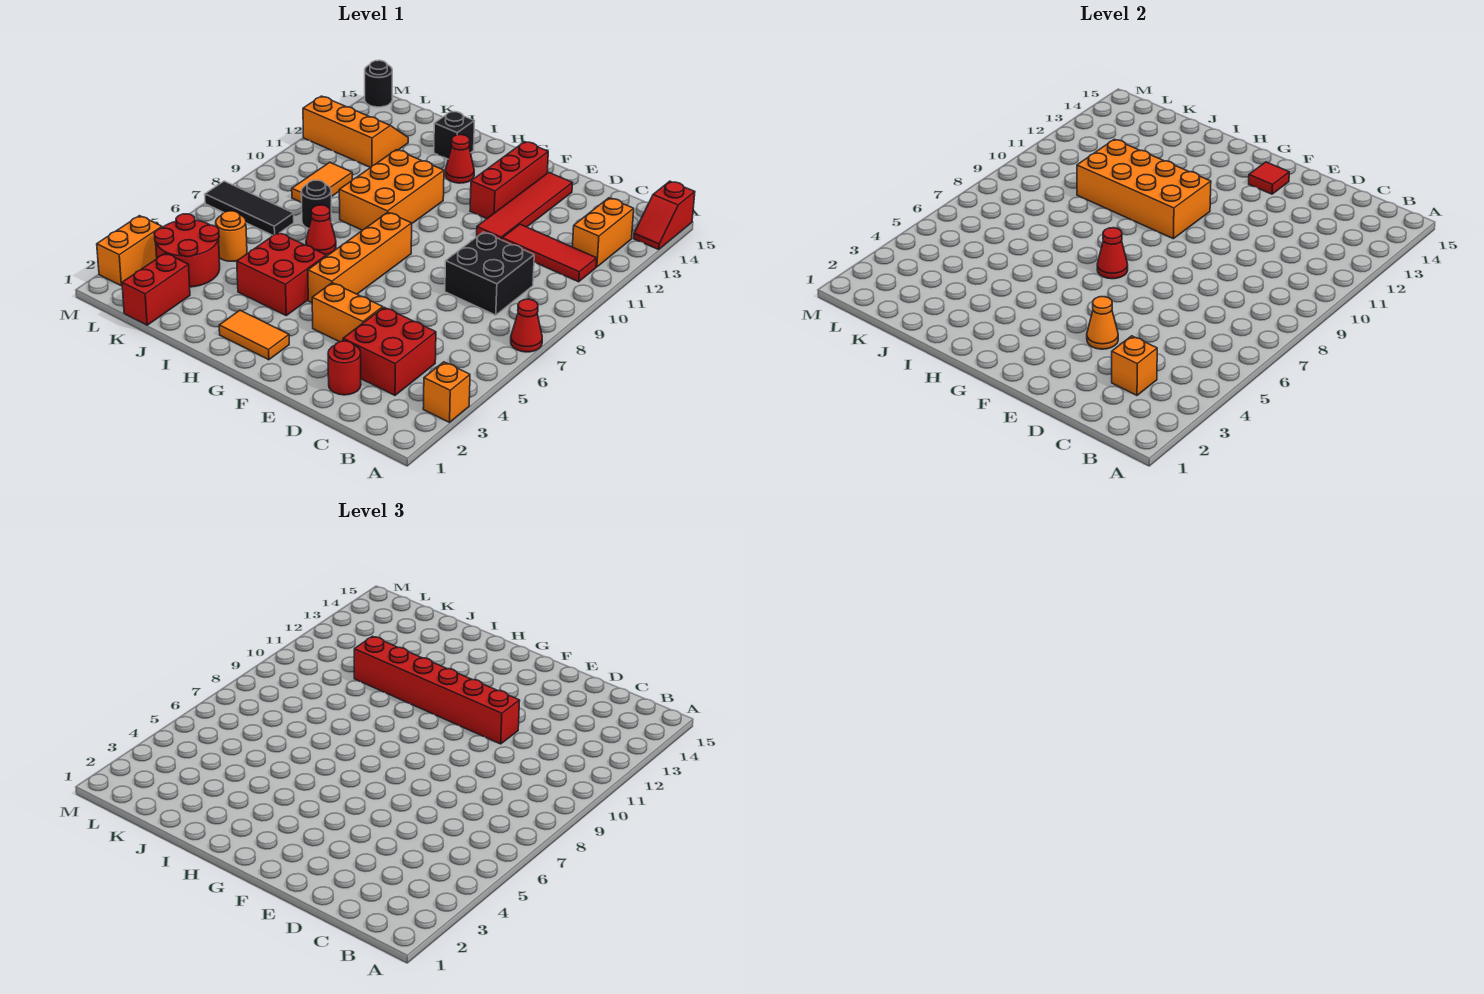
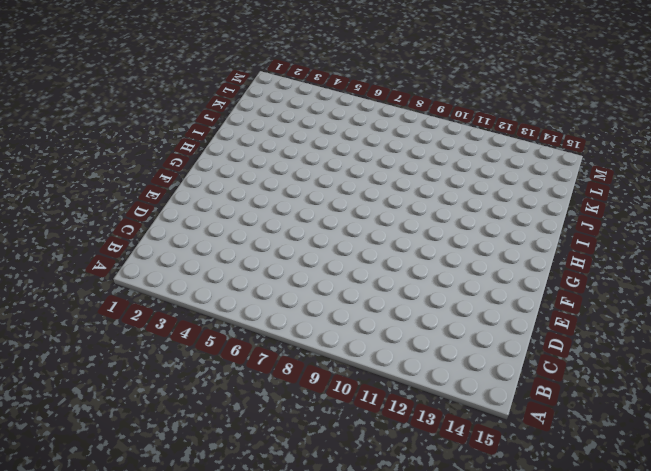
none -> orange 1x1 brick [423,362,470,422]
none -> red 1x1 cone [511,299,542,352]
none -> red 1x2 slope [634,181,695,249]
none -> red 1x3 tile [502,224,597,282]

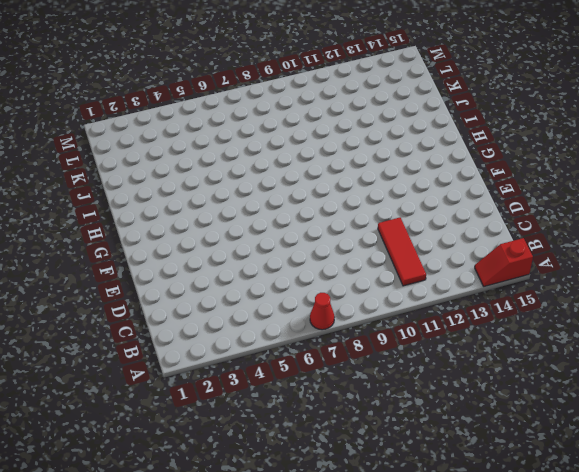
none -> orange 1x1 brick [423,362,470,422]
none -> orange 1x2 brick [572,198,634,267]
none -> red 2x2 brick [343,307,436,395]
none -> black 2x2 brick [445,232,534,315]

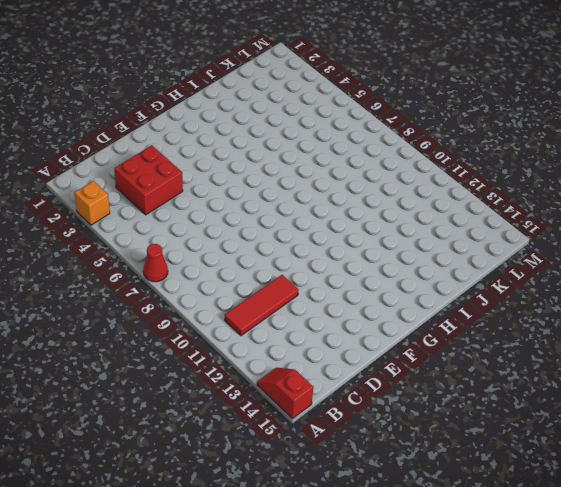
none -> orange 1x2 brick [572,198,634,267]
none -> black 2x2 brick [445,232,534,315]
none -> red 1x1 round brick [328,341,361,395]
none -> orange 1x2 brick [312,283,383,342]

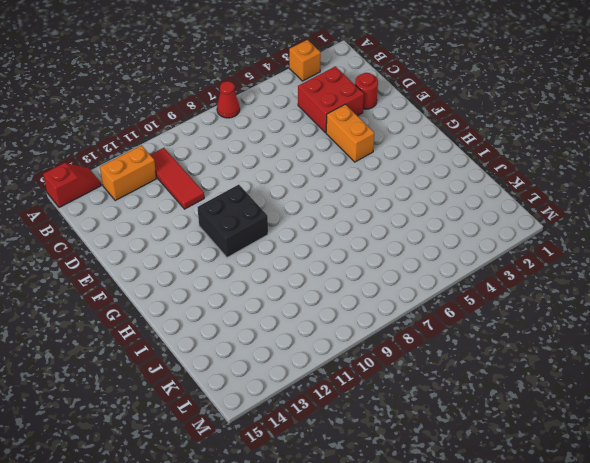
black 2x2 brick [197,185,268,258] -> black 2x2 brick moved to [445,232,534,315]
none -> red 1x4 tile [477,172,572,240]
none -> red 1x3 brick [470,142,548,219]
none -> orange 1x2 tile [219,310,289,360]
none -> orange 1x4 brick [308,212,412,303]

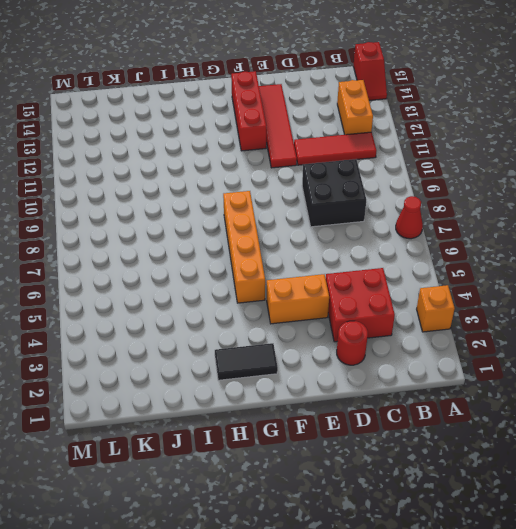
black 1x2 tile [215,343,278,380] -> orange 1x2 tile [219,310,289,360]
none -> red 2x2 brick [237,233,326,315]
none -> orange 2x3 brick [339,150,444,230]
none -> red 1x1 cone [445,135,474,183]
none -> red 1x1 cone [306,205,336,255]

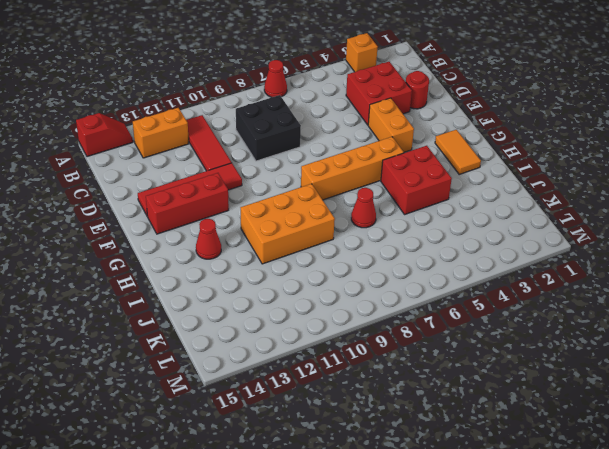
none -> black 1x1 brick [434,111,474,159]
none -> black 1x1 round brick [301,180,332,228]
none -> red 1x2 brick [122,253,190,325]
none -> red 2x2 round brick [154,214,220,287]

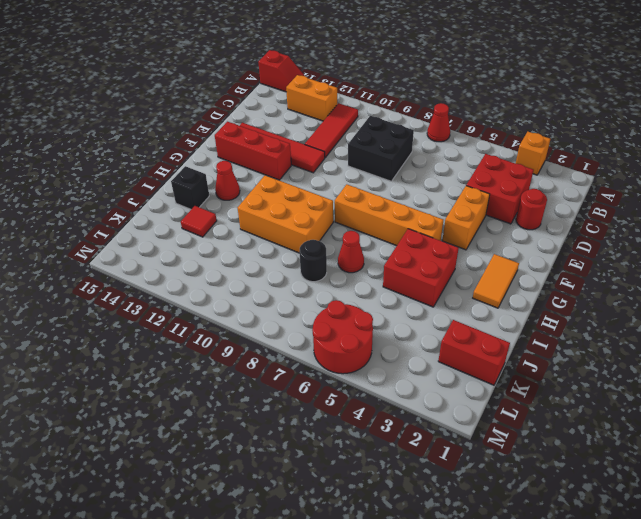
red 1x1 tile [181,206,217,237] -> red 1x1 tile moved to [1249,162,1289,194]
red 2x2 round brick [313,300,373,374] -> red 2x2 round brick moved to [154,214,220,287]
none -> orange 1x1 round brick [216,211,247,261]
none -> black 1x3 tile [205,181,294,235]
none -> orange 1x2 tile [292,162,352,202]
none -> orange 2x3 slope [303,96,408,168]

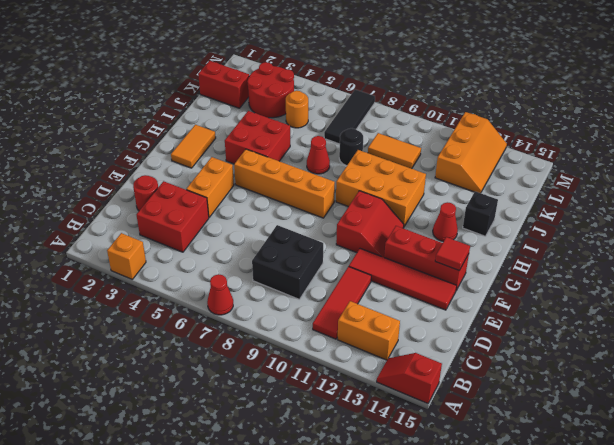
red 2x2 slope [336,191,404,257] -> none
none -> orange 1x2 brick [97,216,162,286]
none -> black 1x1 round brick [365,60,392,107]
none -> orange 1x1 brick [1112,336,1157,395]
none -> orange 1x1 cone [1087,297,1118,349]

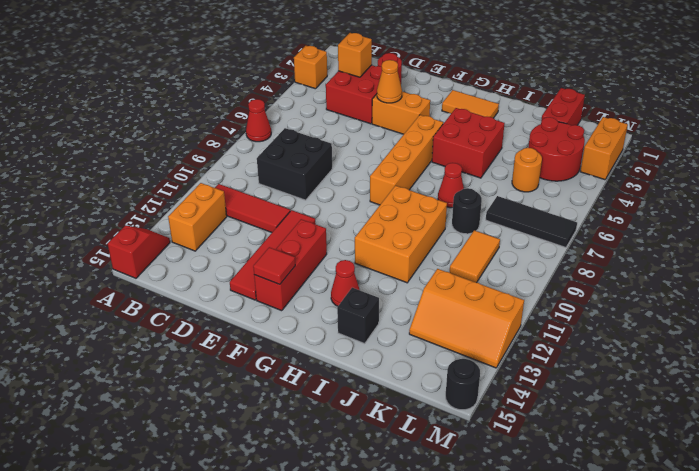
none -> red 1x1 cone [1097,228,1128,279]
none -> orange 2x4 brick [1077,139,1211,239]
none -> red 1x6 brick [354,636,520,744]

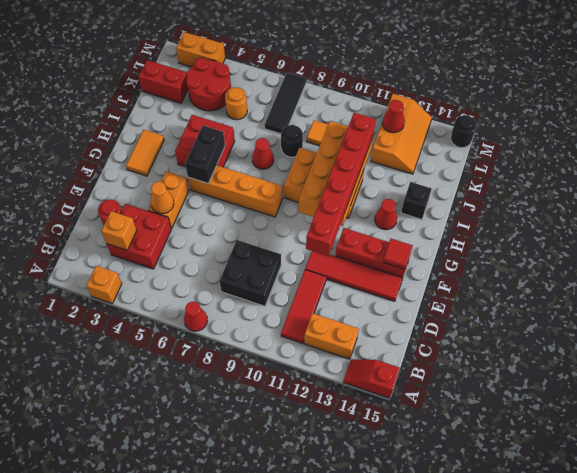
black 1x2 brick [185,125,225,183] -> none
red 1x1 cone [382,100,405,133] -> red 1x1 cone moved to [1097,228,1128,279]

